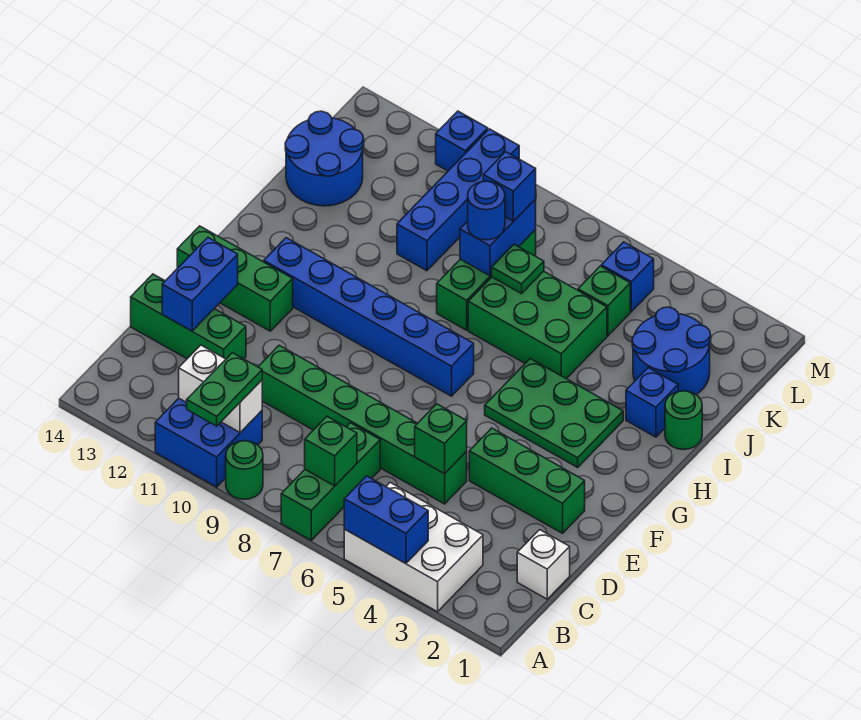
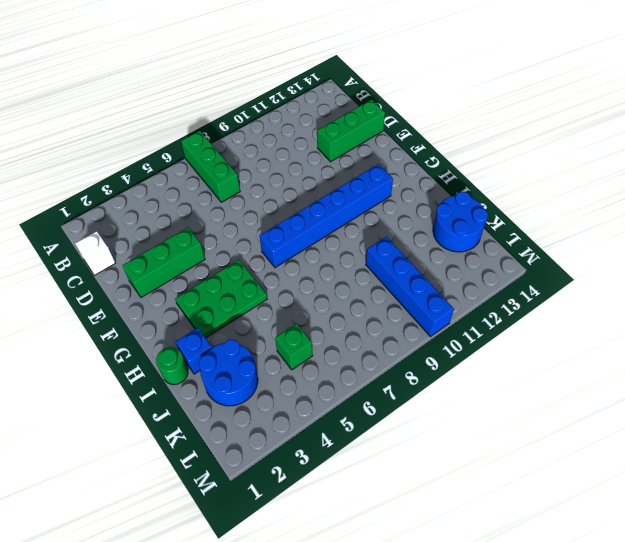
none -> white 2x3 brick [344,483,483,612]
none -> green 1x1 round brick [226,441,263,499]
none -> blue 2x2 brick [155,398,262,487]
none -> green 1x6 brick [258,345,467,504]

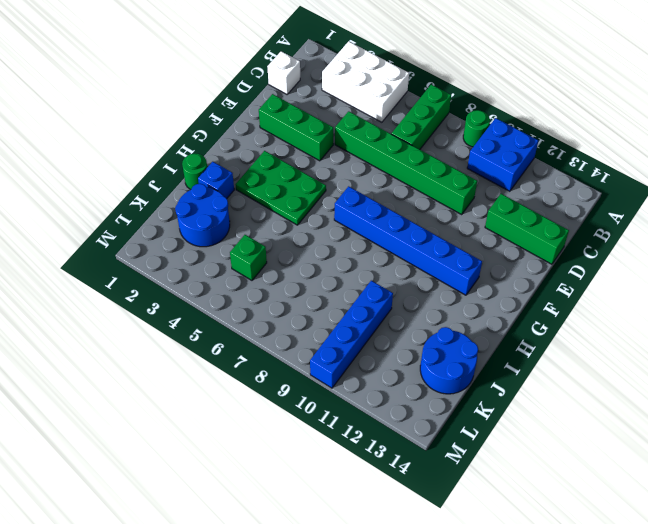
none -> green 1x3 brick [177,226,293,331]
none -> green 2x3 brick [468,271,607,379]
none -> green 1x3 brick [437,230,536,330]
none -> blue 1x1 brick [601,242,654,312]

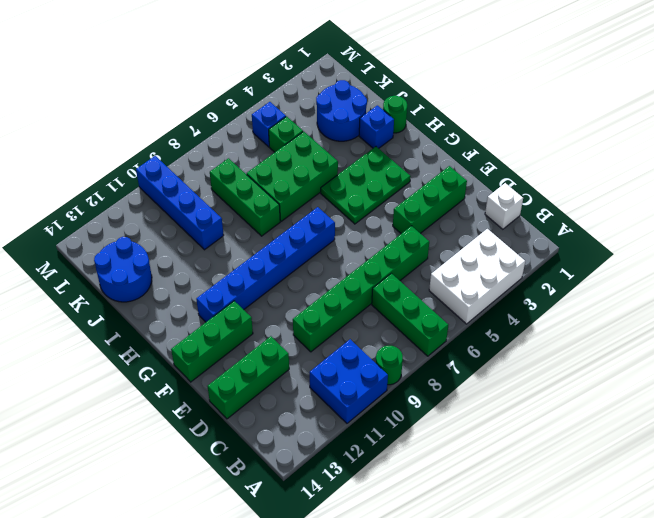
none -> blue 1x1 brick [436,111,488,171]
none -> blue 1x2 brick [344,476,428,564]
none -> green 1x1 brick [305,416,357,486]
none -> white 1x2 brick [179,345,262,432]

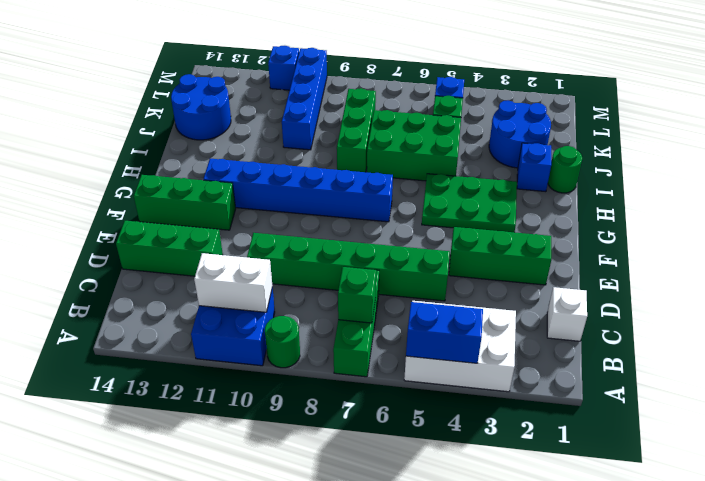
none -> green 1x1 brick [415,404,467,474]
none -> blue 1x2 brick [162,238,238,331]
none -> green 1x1 plate [492,245,544,294]
none -> blue 1x2 brick [460,199,536,276]

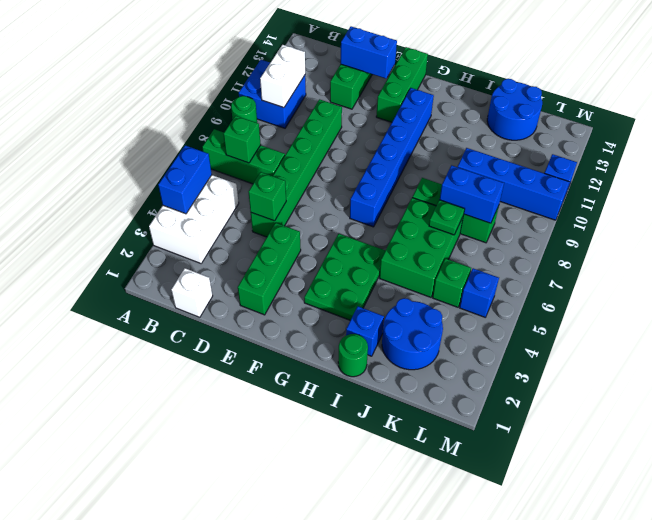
none -> green 1x2 plate [187,353,262,426]
none -> blue 1x1 round brick [468,181,505,240]
none -> blue 1x1 brick [483,152,536,221]

